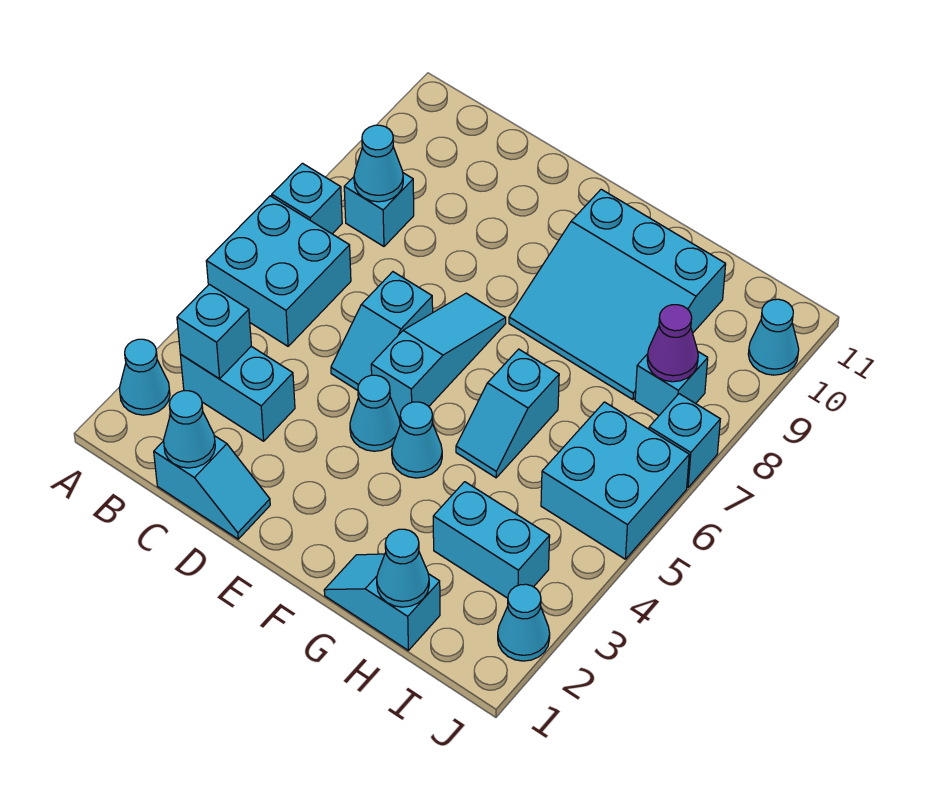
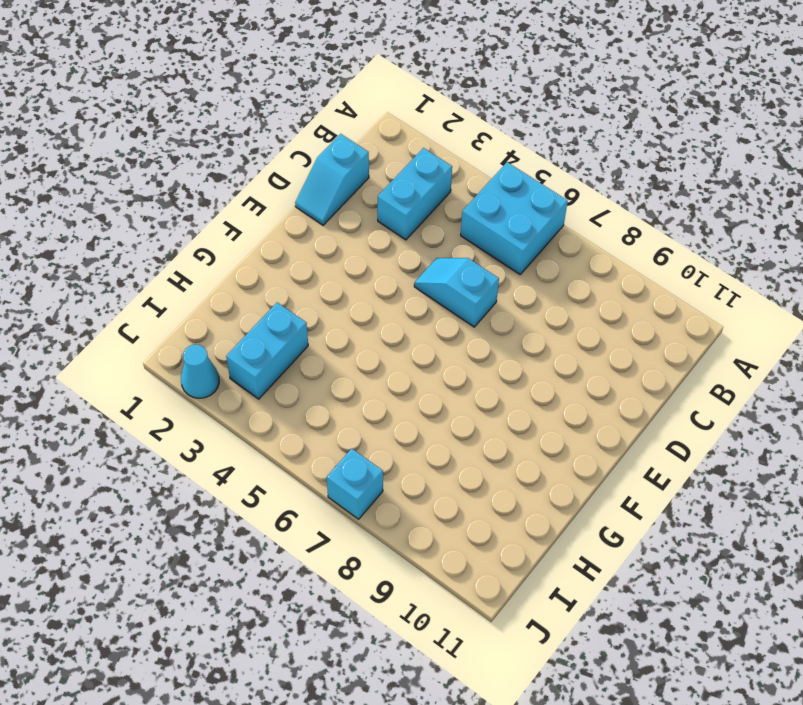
none -> cyan 1x1 cone [119,339,170,415]
none -> cyan 1x1 brick [272,163,342,234]
none -> cyan 1x1 brick [344,173,414,246]

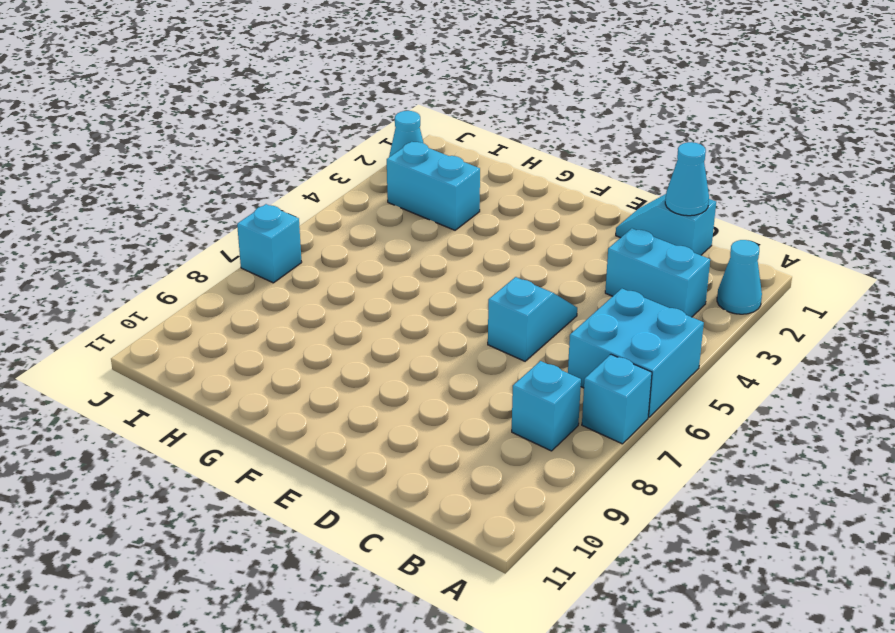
none -> cyan 1x1 cone [350,375,400,451]
none -> cyan 1x3 slope [371,293,506,417]
none -> cyan 1x1 cone [392,402,442,478]

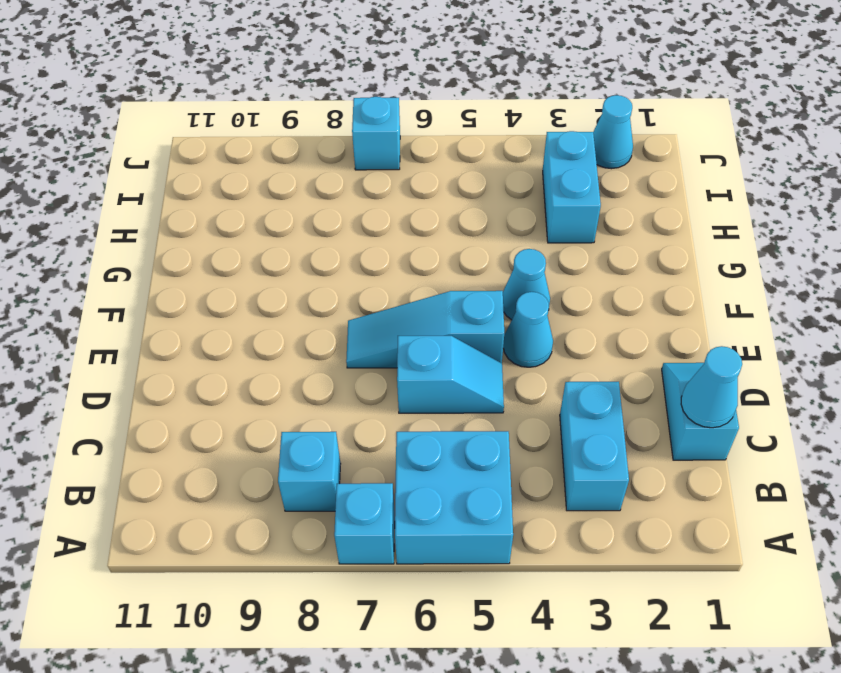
none -> cyan 1x1 cone [119,339,170,415]
none -> cyan 3x3 slope [509,189,726,400]
none -> cyan 1x2 slope [324,554,440,650]

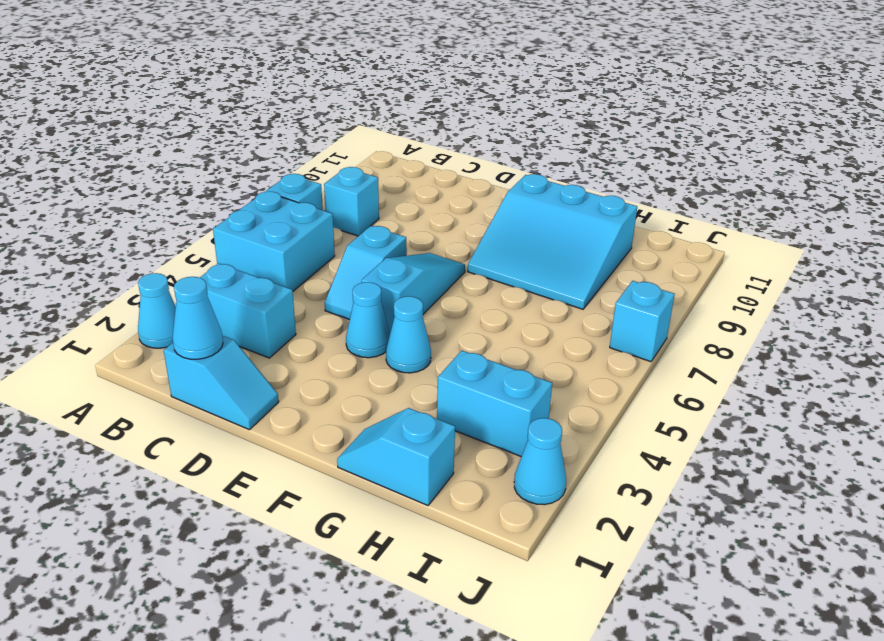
none -> cyan 1x2 slope [456,349,559,478]
none -> cyan 2x2 brick [541,402,689,559]
none -> cyan 1x1 brick [635,352,708,416]

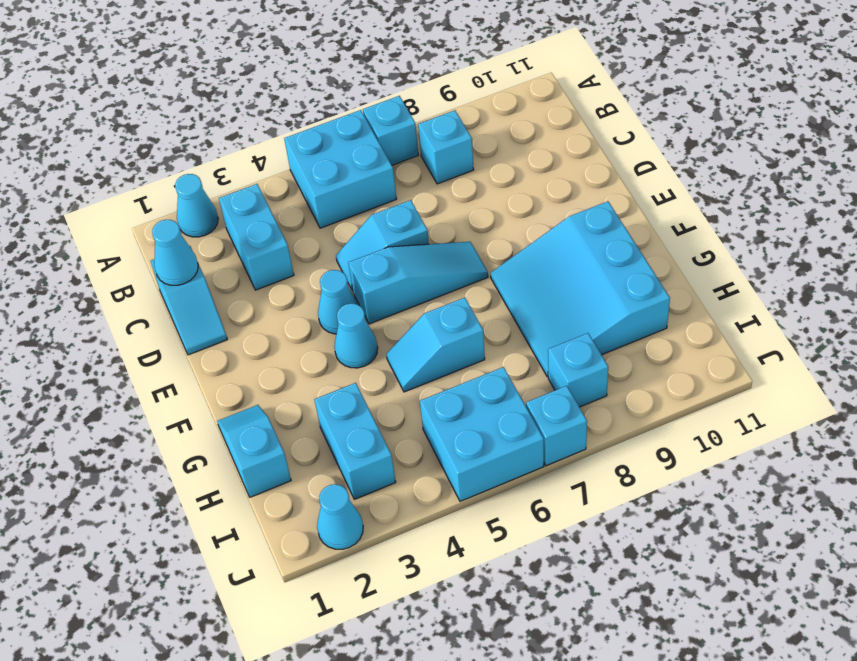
none -> cyan 1x1 cone [748,299,799,375]
none -> cyan 1x1 brick [177,284,251,379]
none -> cyan 1x1 cone [354,125,403,202]

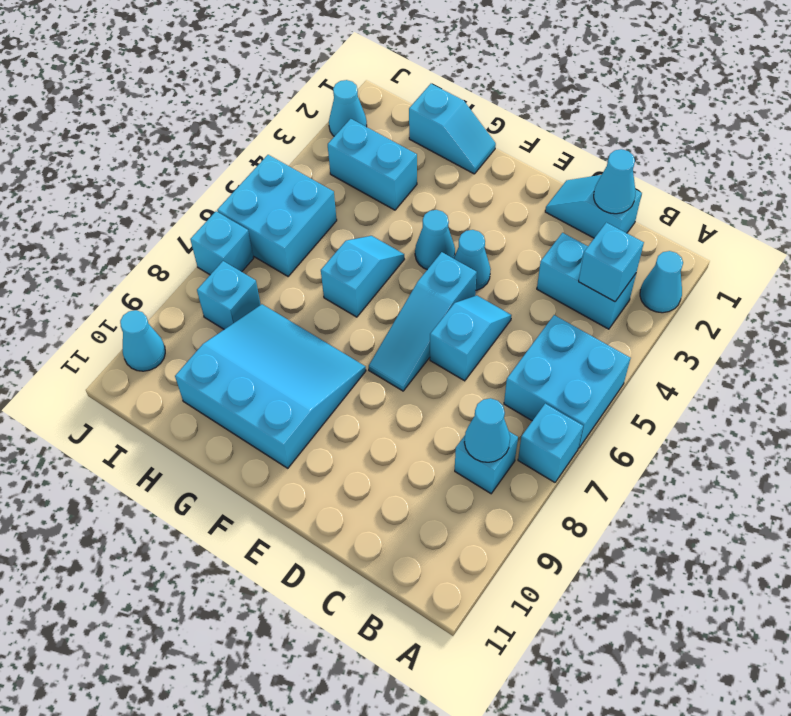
none -> cyan 1x1 cone [377,529,429,607]
none -> purple 1x1 cone [647,305,698,382]

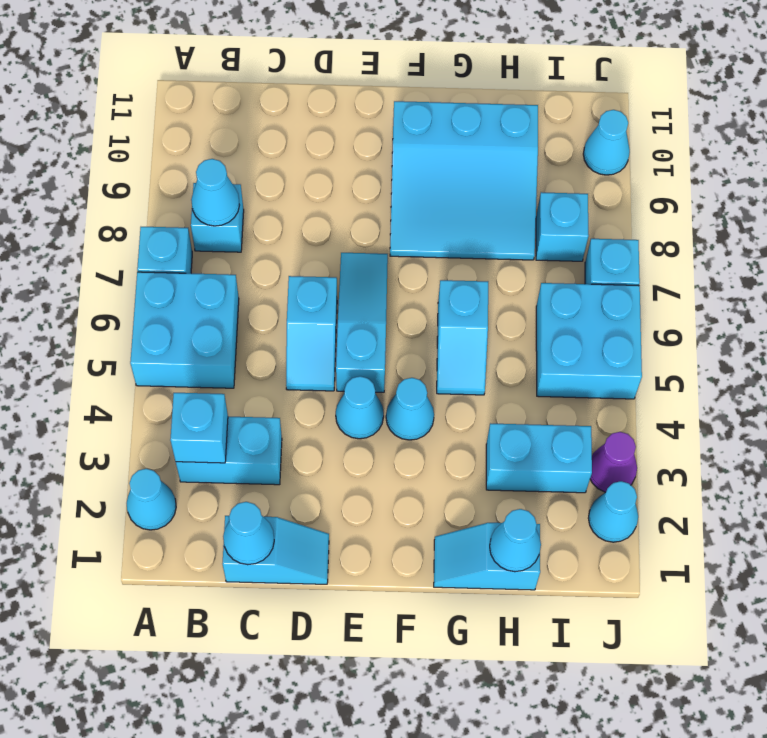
purple 1x1 cone [590,432,637,492] -> purple 1x1 cone moved to [647,305,698,382]

